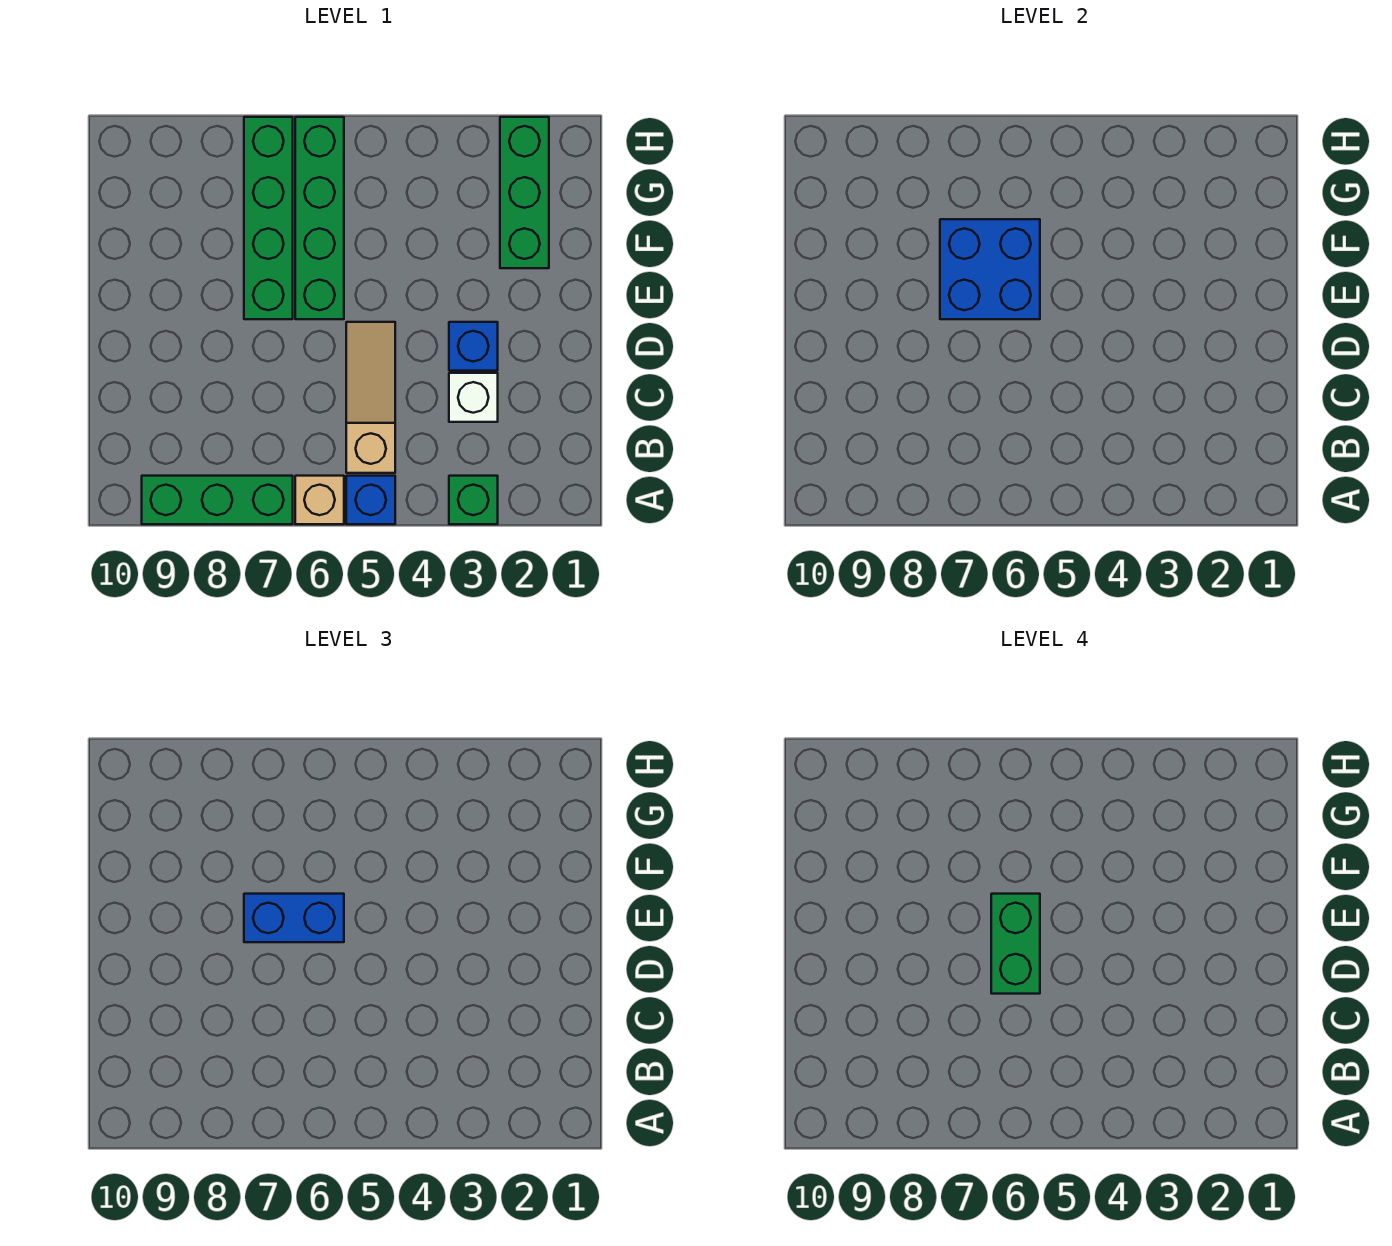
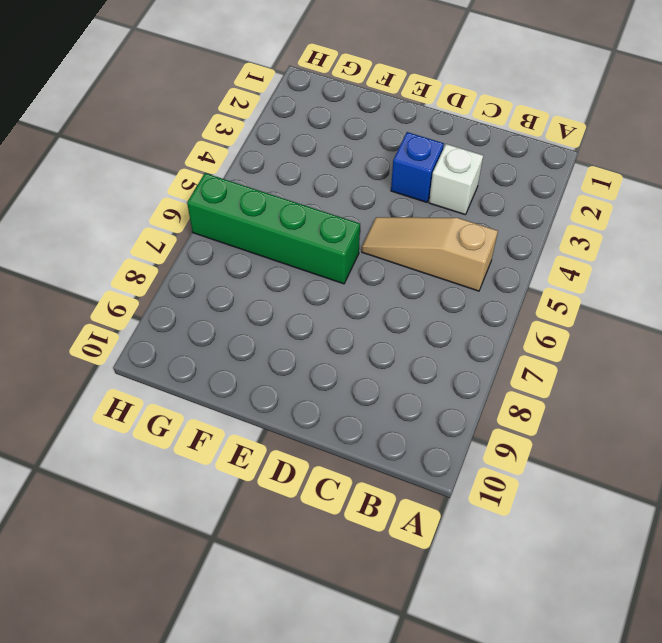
none -> green 1x1 brick [449,476,498,524]
none -> blue 1x1 brick [346,476,395,524]
none -> tan 1x1 brick [295,476,344,524]

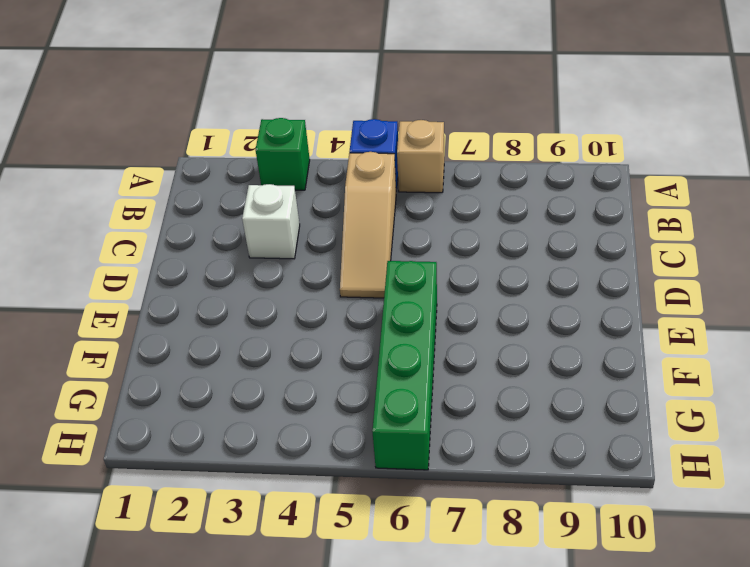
none -> green 1x3 brick [142,476,293,524]
none -> blue 1x1 brick [449,322,498,371]
none -> green 1x4 brick [244,117,293,319]

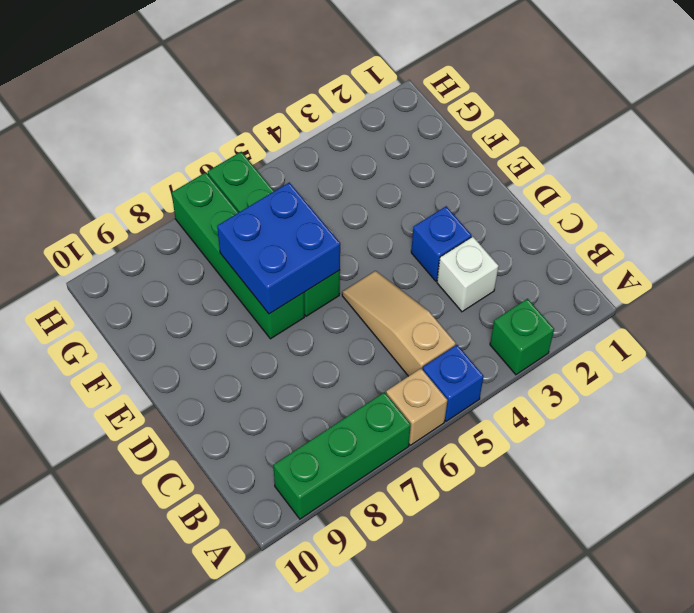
none -> green 1x3 brick [500,117,549,268]
none -> blue 1x2 brick [244,894,344,942]
none -> green 1x2 brick [991,894,1040,994]

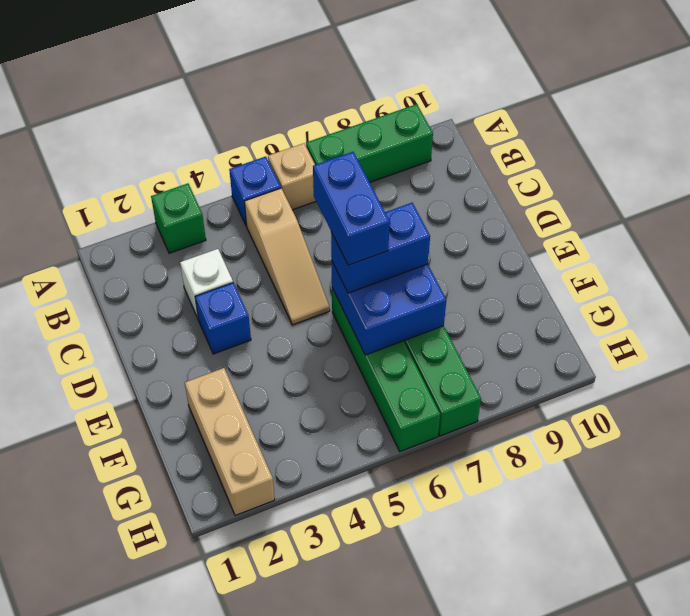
blue 1x2 brick [313,152,390,265] -> green 1x2 brick [991,894,1040,994]
tan 1x3 brick [185,368,275,516] -> green 1x3 brick [500,117,549,268]

